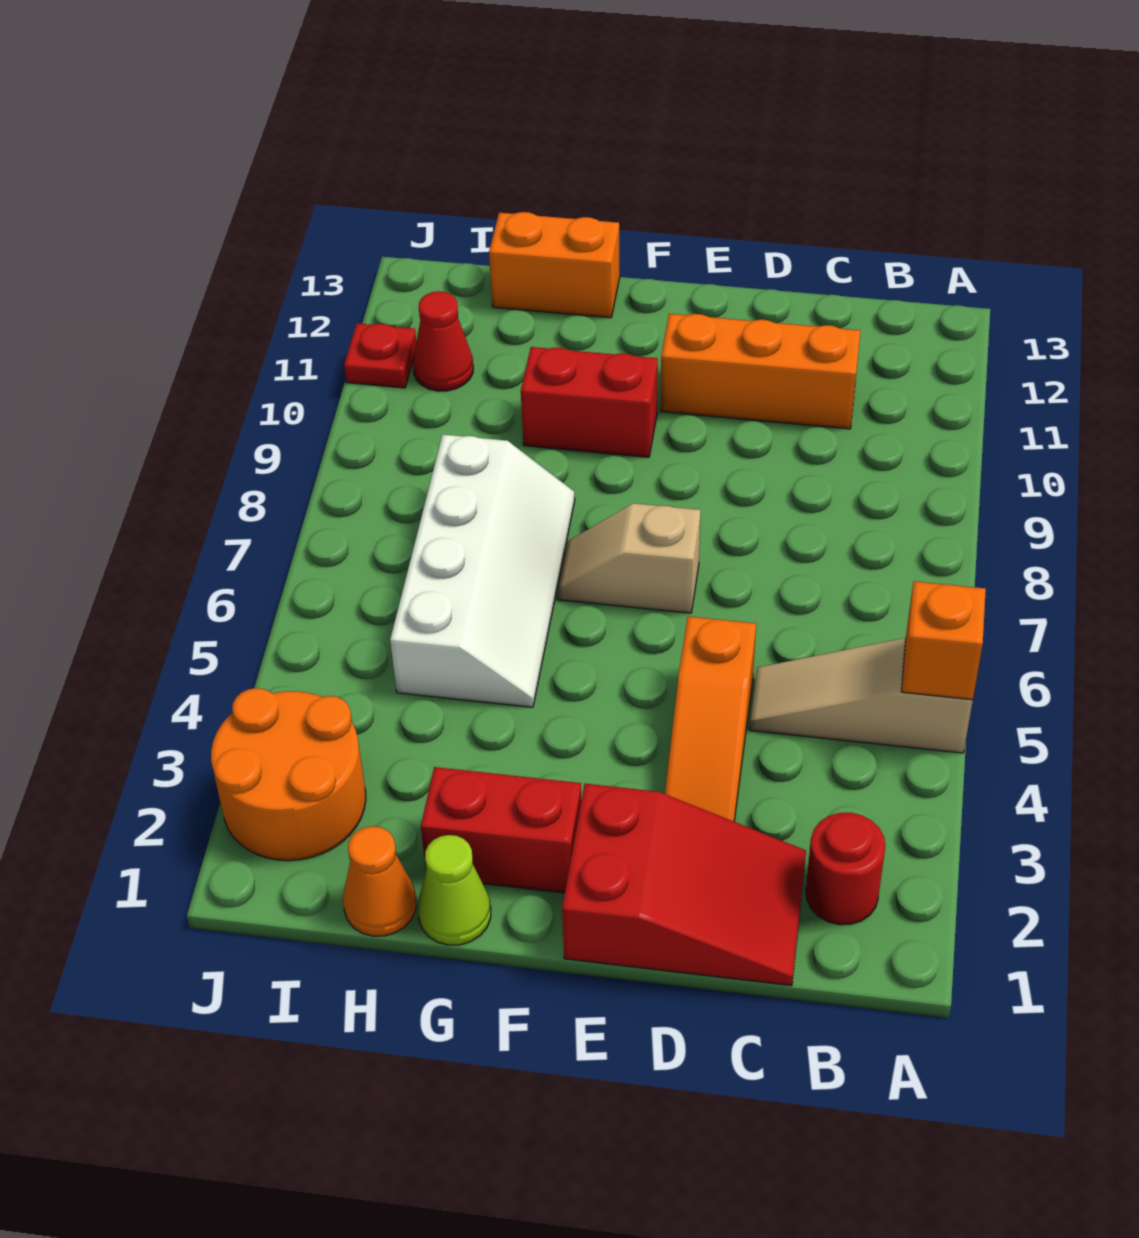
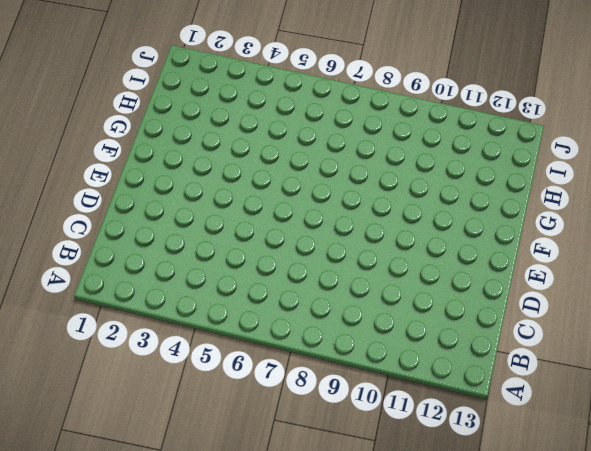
none -> tan 1x3 slope [750,638,973,753]
none -> red 1x1 round brick [806,813,885,925]
none -> red 2x3 slope [562,784,806,986]

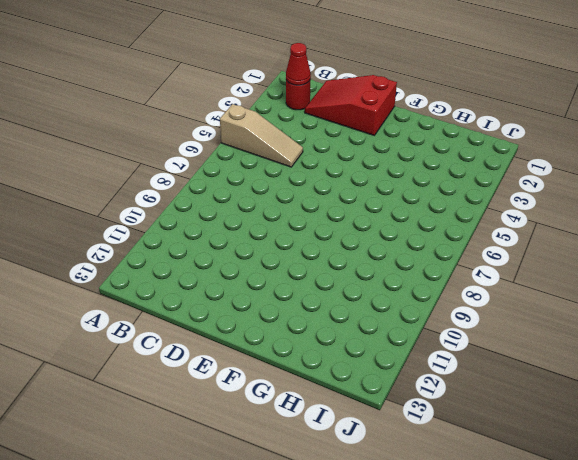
red 1x1 cone [286,43,311,85] -> red 1x1 cone moved to [413,291,473,391]
none -> orange 1x3 brick [661,314,860,429]
none -> orange 1x3 slope [665,616,756,821]
none -> tan 1x2 slope [558,503,701,613]

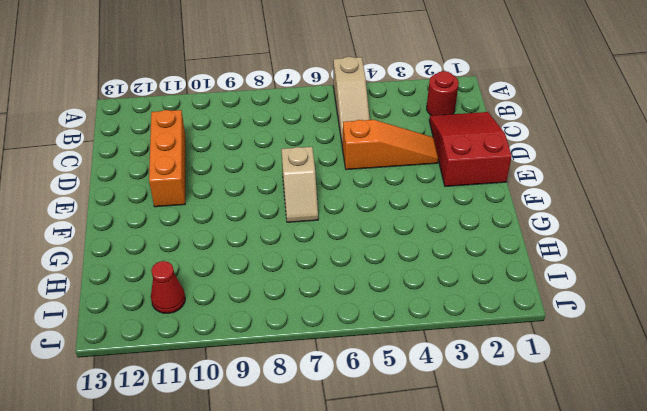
none -> red 1x2 brick [421,767,581,893]
none -> red 1x2 brick [521,347,658,457]
none -> lime 1x1 cone [418,835,491,945]

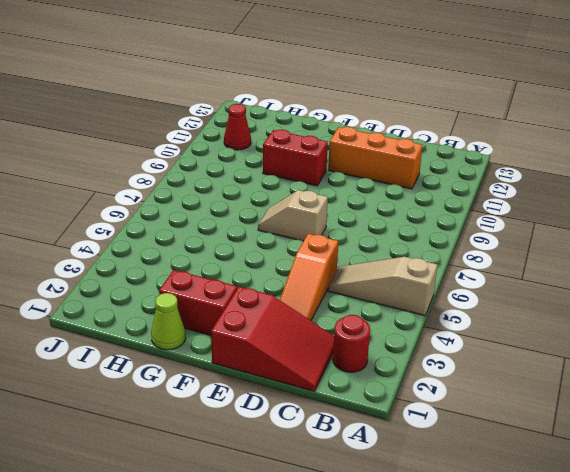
none -> white 2x4 slope [390,435,575,707]
none -> orange 1x2 brick [489,212,620,318]
none -> orange 1x1 cone [343,826,416,936]

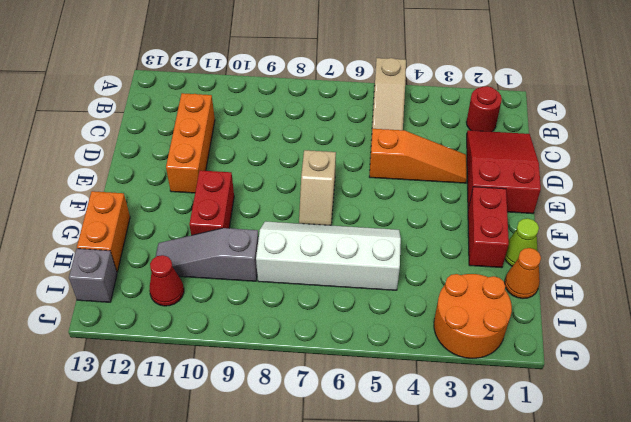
grey 1x3 slope [156,228,259,281] -> none
grey 1x1 brick [69,249,117,302] -> none
none -> red 1x1 plate [344,323,416,388]
none -> orange 1x1 brick [902,581,986,700]

